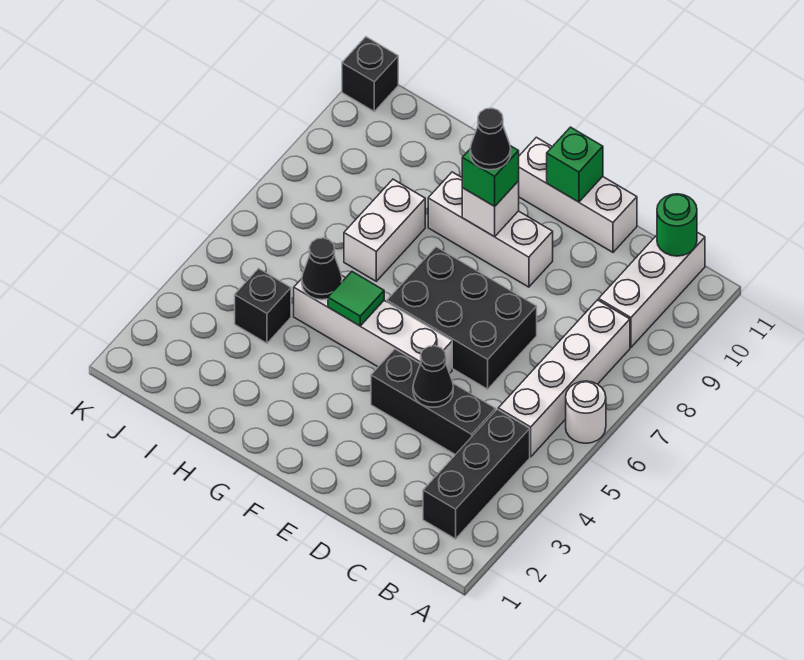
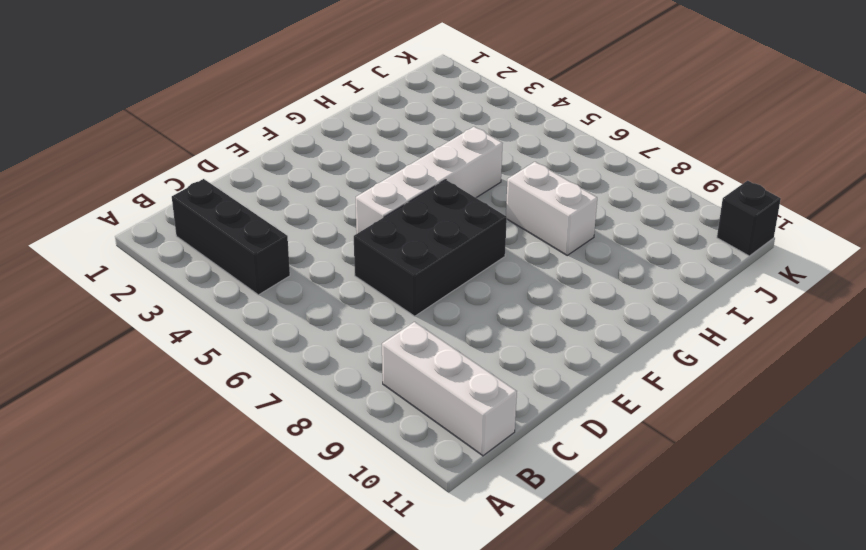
none -> white 1x1 round brick [566,381,606,443]
none -> white 1x4 brick [498,300,630,457]
none -> black 1x3 brick [371,349,496,455]

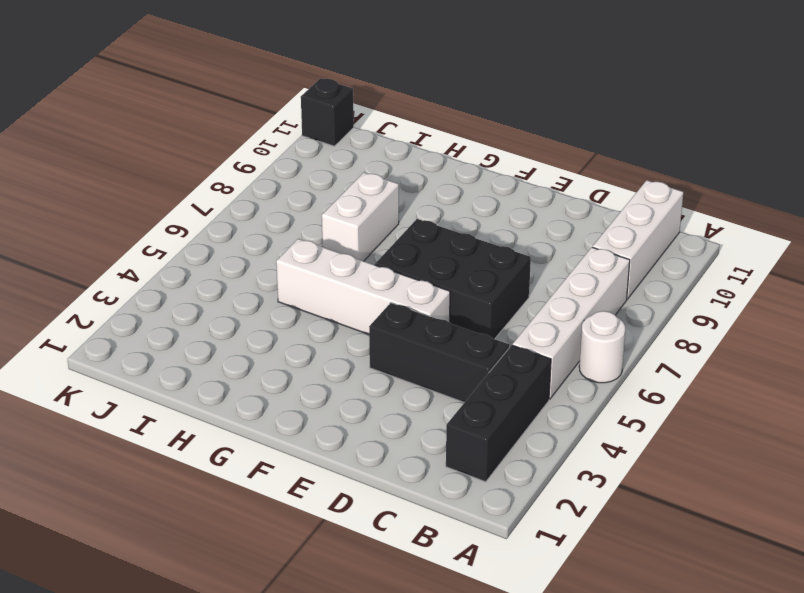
none -> white 1x3 brick [519,137,637,252]
none -> white 1x3 brick [428,172,553,287]
none -> black 1x1 brick [235,269,291,343]

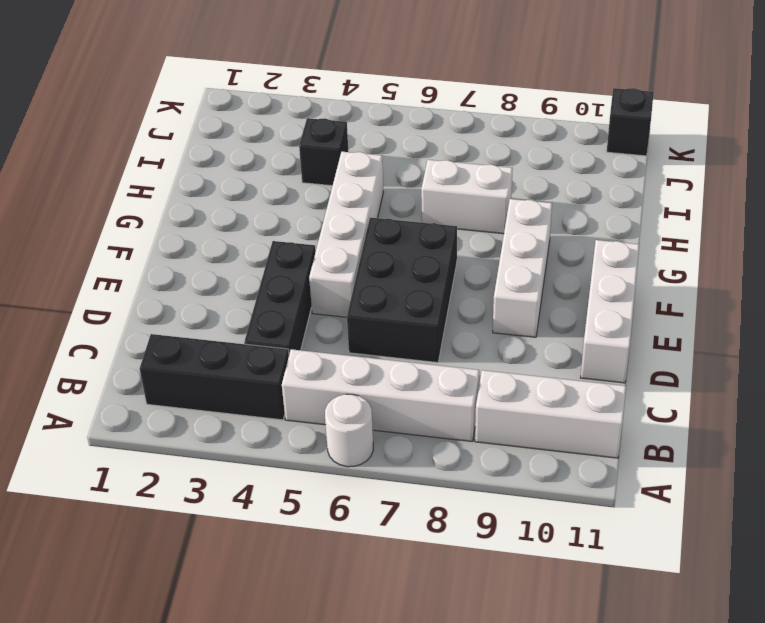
none -> green 1x1 round brick [657,194,697,256]
none -> black 1x1 cone [413,346,453,407]
none -> green 1x1 brick [547,127,603,202]

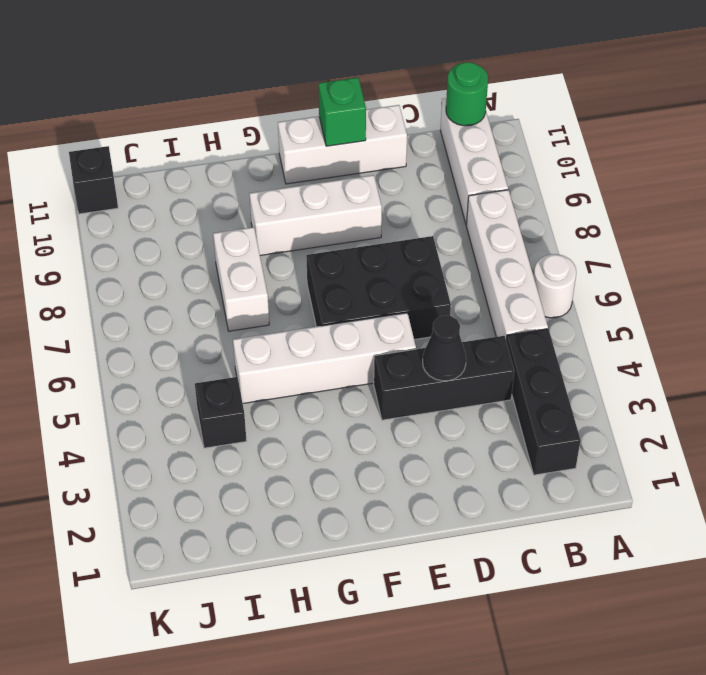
none -> white 1x1 brick [462,181,519,237]
none -> green 1x1 tile [328,272,384,326]
none -> black 1x1 cone [302,238,342,300]

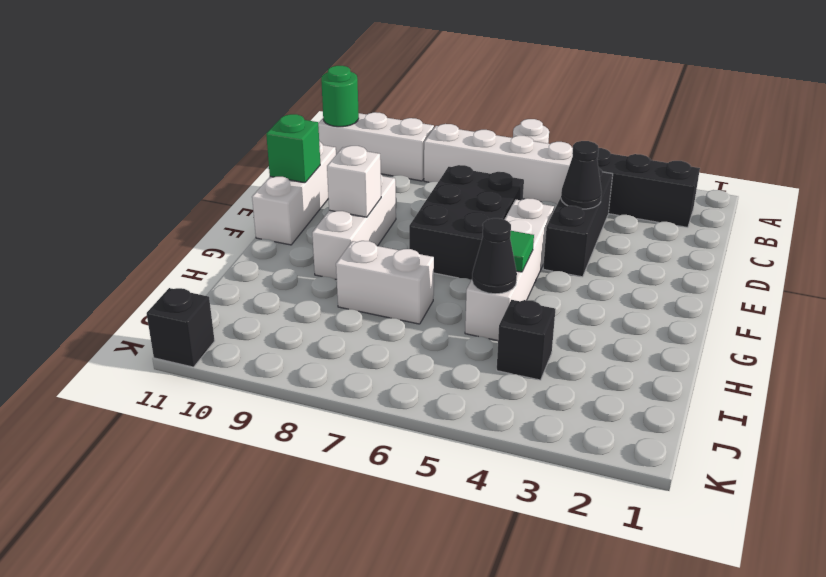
none -> green 1x1 brick [462,146,519,206]
none -> black 1x1 cone [470,108,511,170]

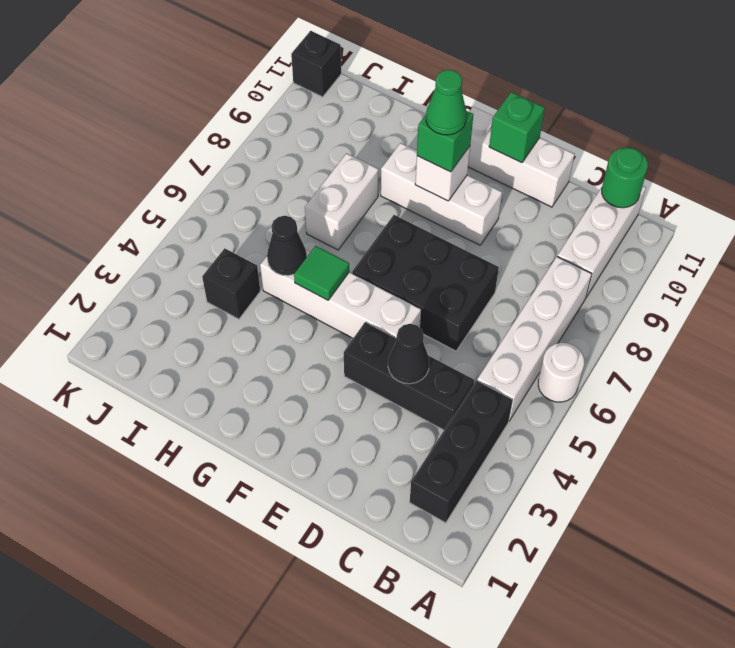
green 1x1 cone [426,70,467,135] -> black 1x1 cone [470,108,511,170]

